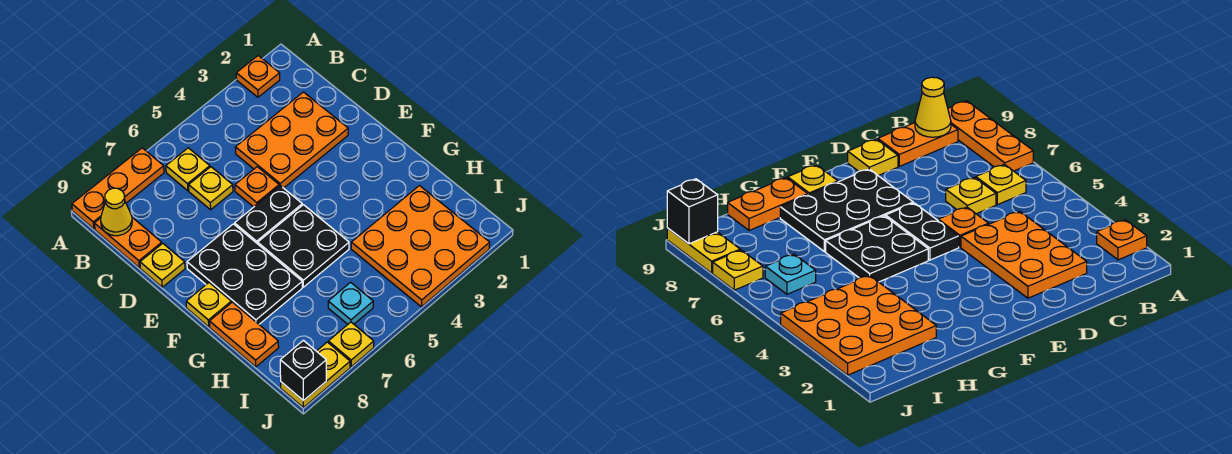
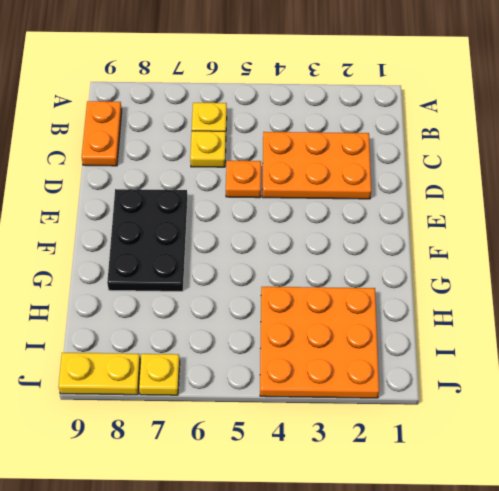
none -> orange 1x1 plate [236,56,280,97]
none -> orange 1x3 plate [72,148,164,229]
none -> yellow 1x1 plate [140,243,185,287]

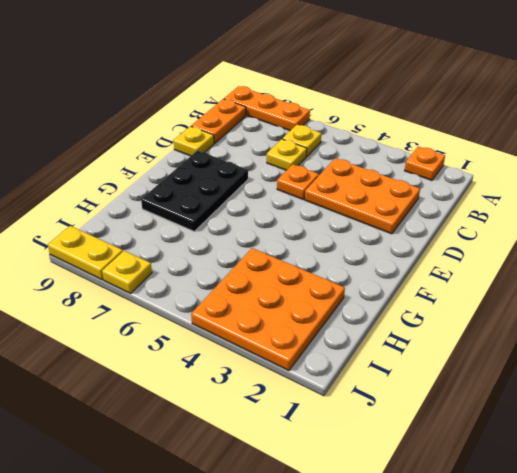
none -> black 1x2 plate [235,186,302,244]
none -> black 2x2 plate [258,205,349,287]
none -> yellow 1x1 plate [186,283,231,327]

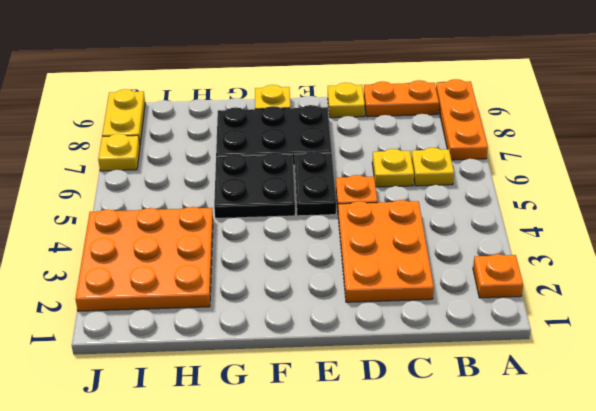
none -> orange 1x2 plate [210,302,279,367]
none -> cyan 1x1 plate [328,282,373,324]
none -> yellow 1x1 cone [101,188,132,236]

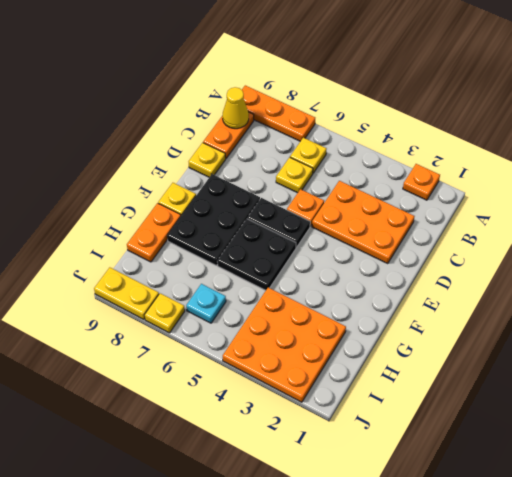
none -> black 1x1 brick [280,340,326,401]

